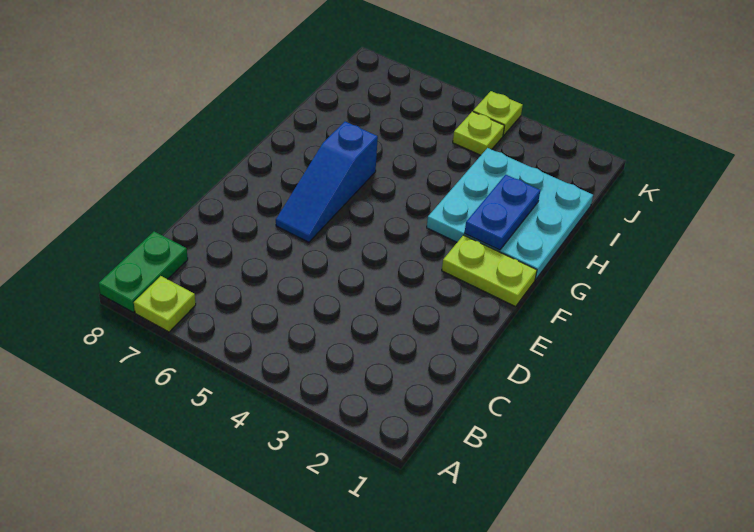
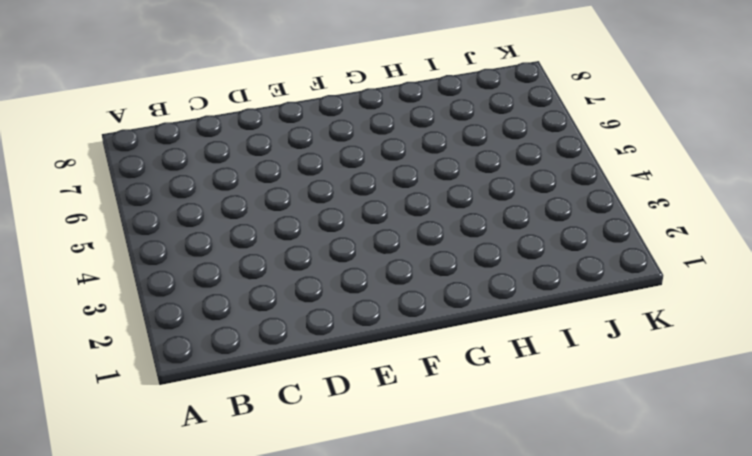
none -> lime 1x1 plate [134,276,196,332]
none -> green 1x2 plate [99,232,188,312]

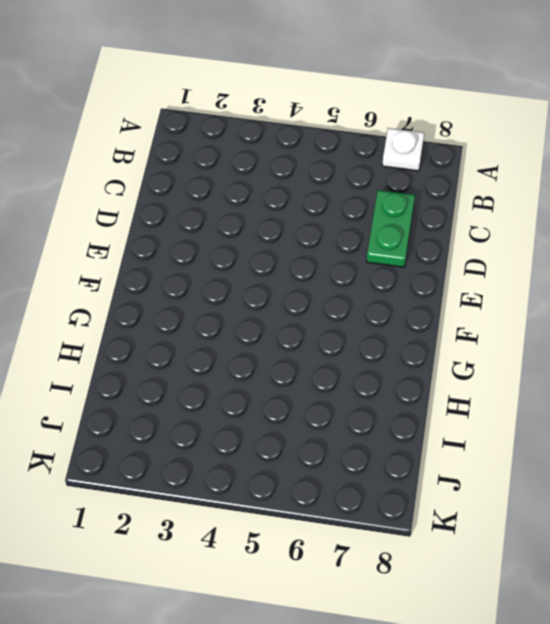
white 1x1 plate [382,128,424,171] -> lime 1x1 plate [134,276,196,332]
green 1x2 plate [367,190,415,267] -> green 1x2 plate moved to [99,232,188,312]
none -> blue 1x3 slope [276,122,378,242]
none -> lime 1x2 plate [442,235,537,307]

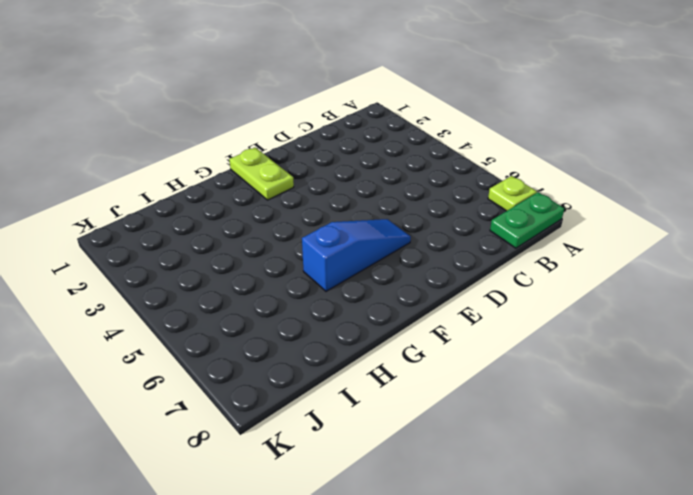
none -> cyan 3x3 plate [427,148,593,280]
none -> lime 1x1 plate [453,111,504,155]

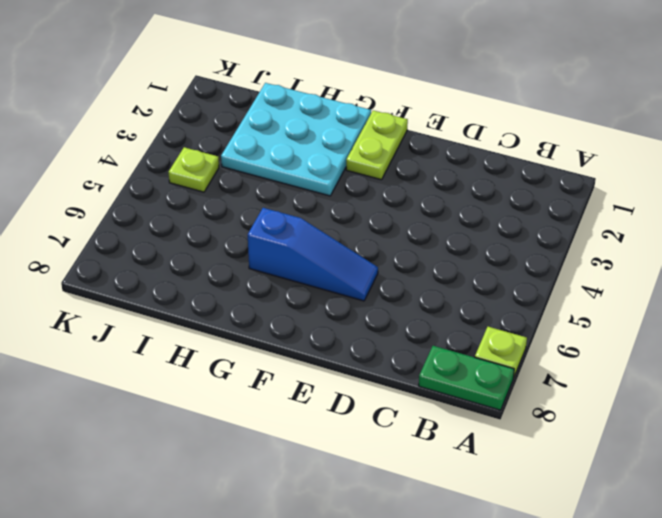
none -> lime 1x1 plate [473,91,523,135]
none -> blue 1x2 plate [465,175,540,250]

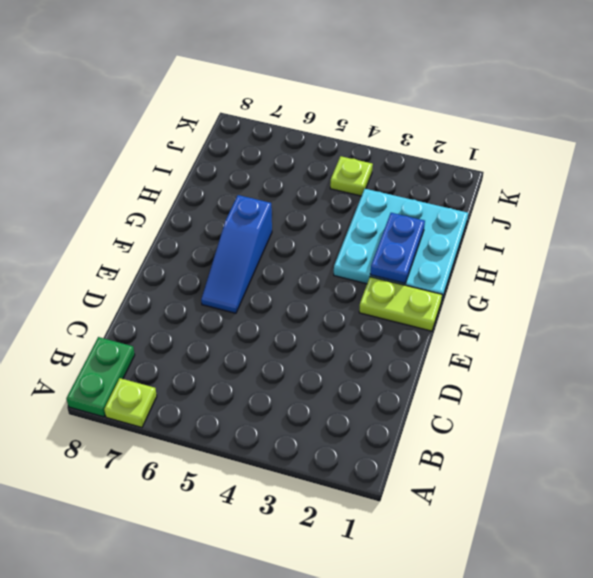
none -> lime 1x1 plate [473,91,523,135]

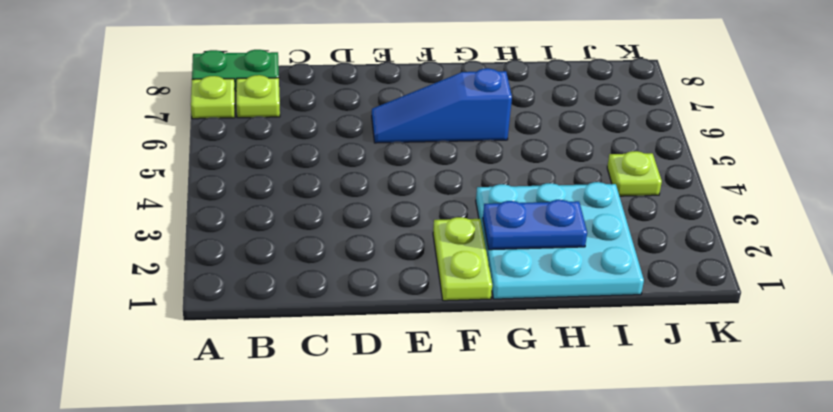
lime 1x1 plate [236,75,280,118] -> lime 1x1 plate moved to [473,91,523,135]

